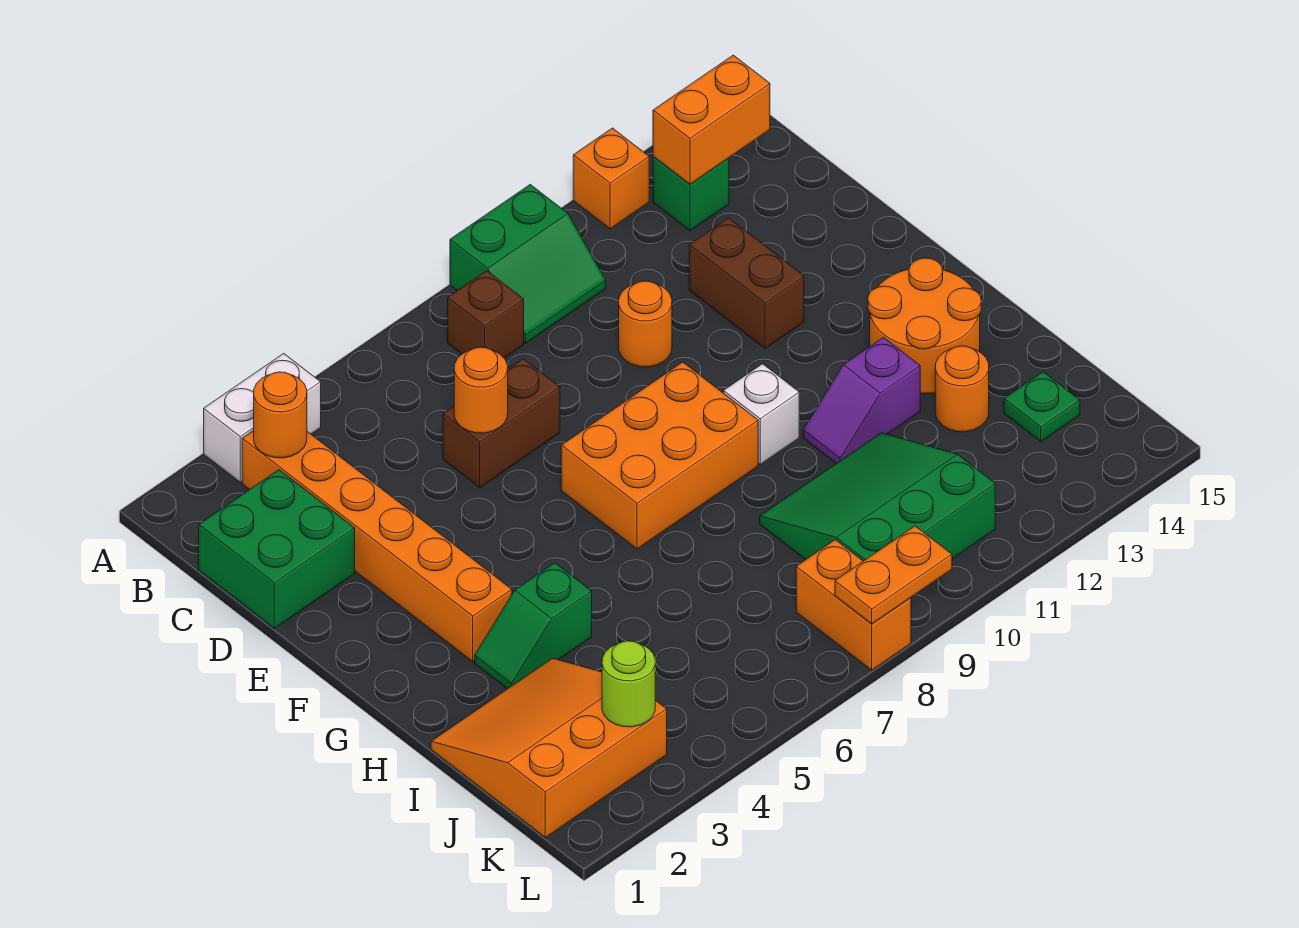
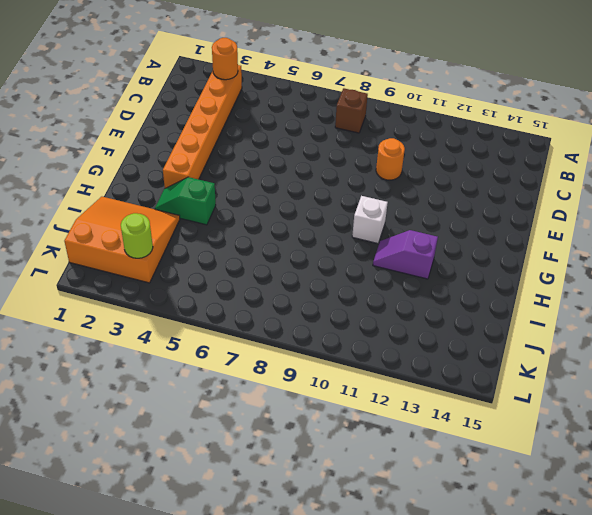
none -> white 1x2 brick [204,353,321,482]
none -> green 2x2 slope [450,185,606,343]
none -> orange 1x1 brick [573,128,649,229]

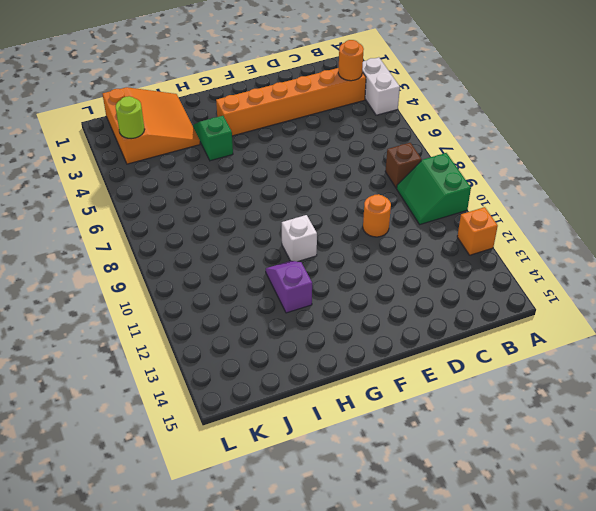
none -> green 1x1 brick [653,156,729,231]
none -> green 2x2 brick [199,470,355,628]
none -> brown 1x2 brick [443,359,560,488]

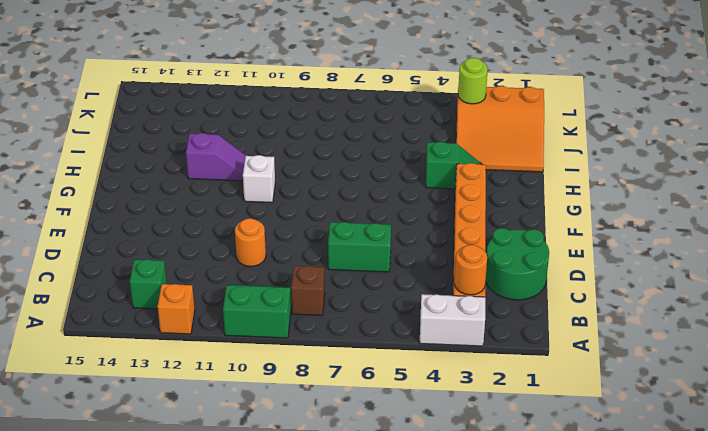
green 2x2 round brick [486,228,549,300] -> green 2x2 brick [199,470,355,628]
green 1x2 brick [328,222,391,272] -> brown 1x2 brick [443,359,560,488]
none -> brown 1x2 brick [689,218,804,349]
none -> orange 2x3 brick [561,362,758,549]
none -> orange 2x2 round brick [868,258,981,394]

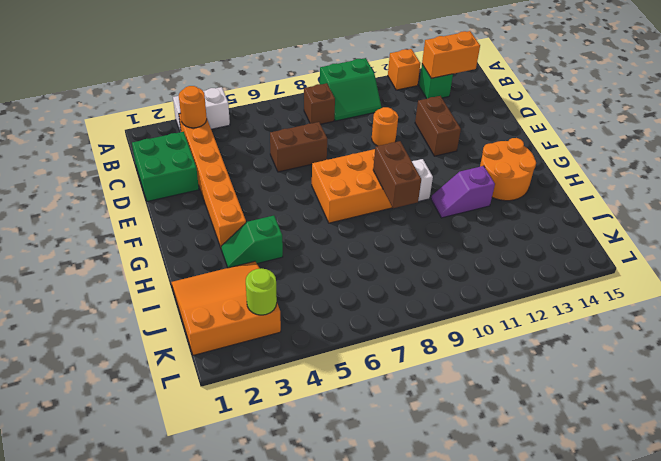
brown 1x2 brick [373,141,421,208] -> none
none -> green 3x3 slope [760,433,995,561]
none -> orange 1x1 round brick [935,346,989,432]
none -> green 1x1 plate [1004,372,1080,442]

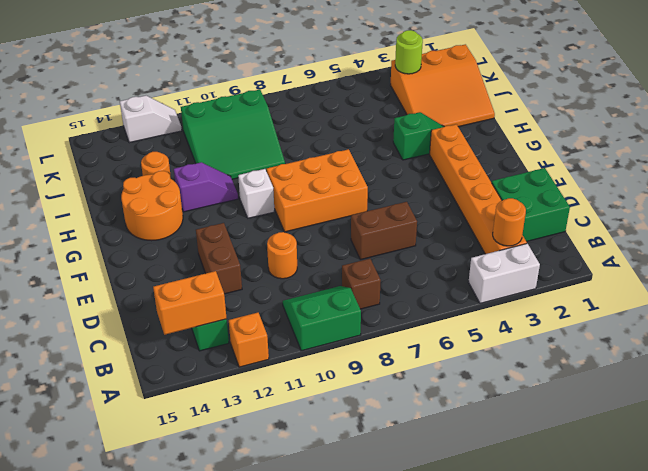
white 1x2 slope [120,96,182,143] -> none
none -> green 1x1 plate [1004,372,1080,442]
none -> orange 1x2 brick [796,540,911,670]
none -> orange 1x1 round brick [454,347,508,433]

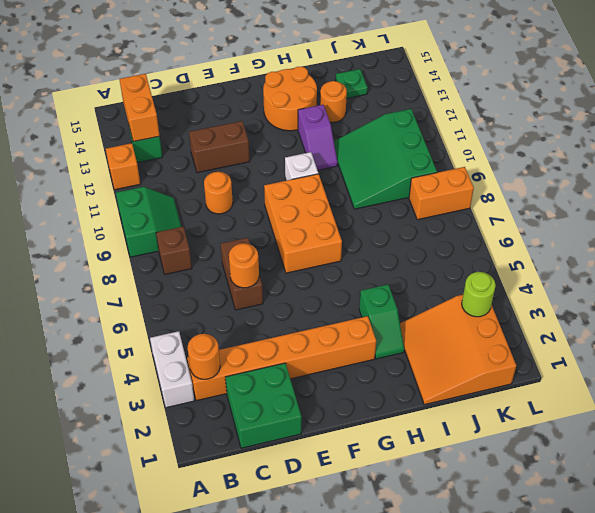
none -> orange 1x2 plate [835,526,952,624]

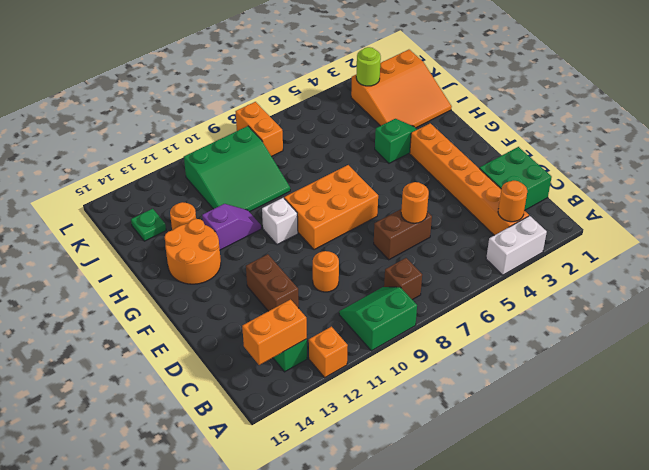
none -> orange 1x2 plate [835,526,952,624]

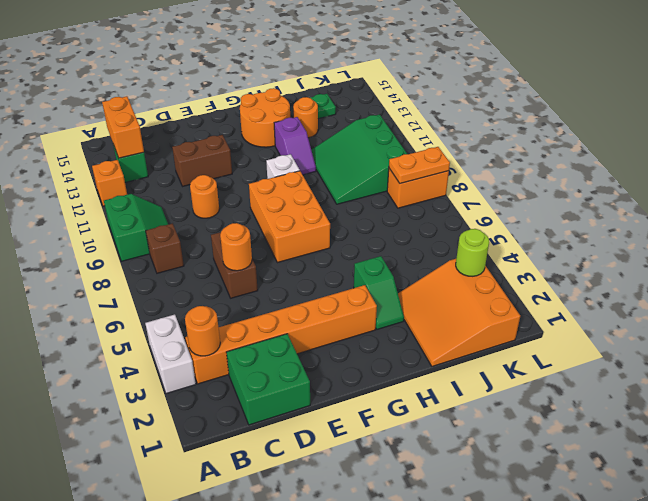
orange 1x2 plate [389,147,450,184] -> orange 1x2 plate turned to [835,526,952,624]

